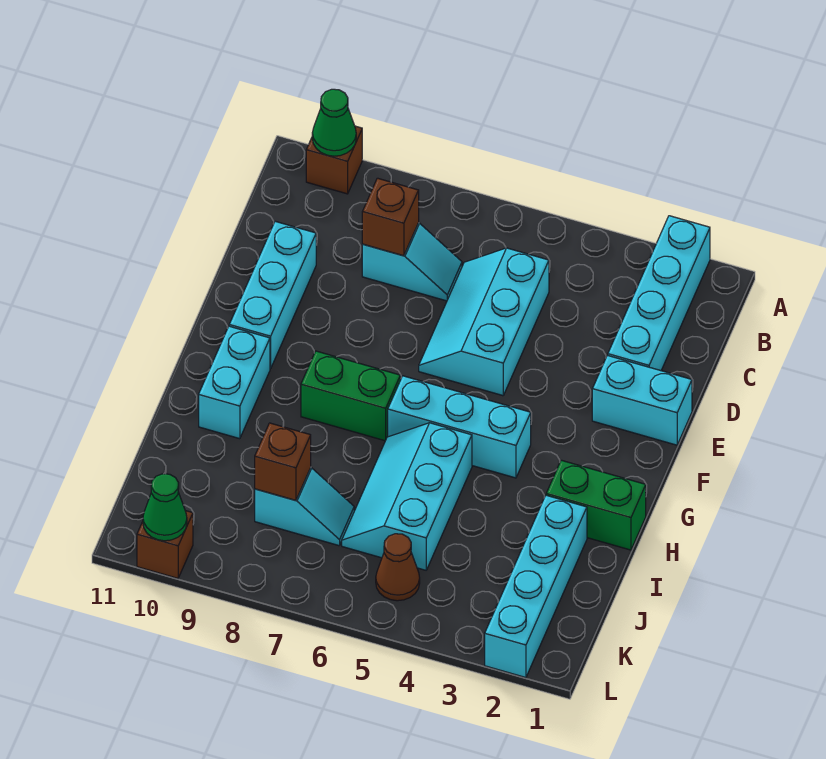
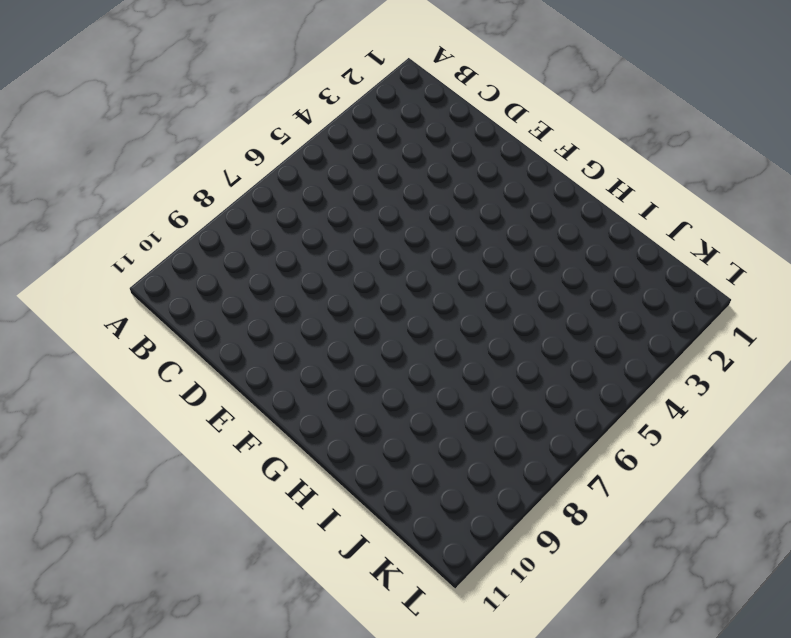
none -> cyan 1x4 brick [608,216,710,371]
none -> brown 1x1 brick [306,126,362,194]
none -> cyan 2x3 slope [419,248,549,396]

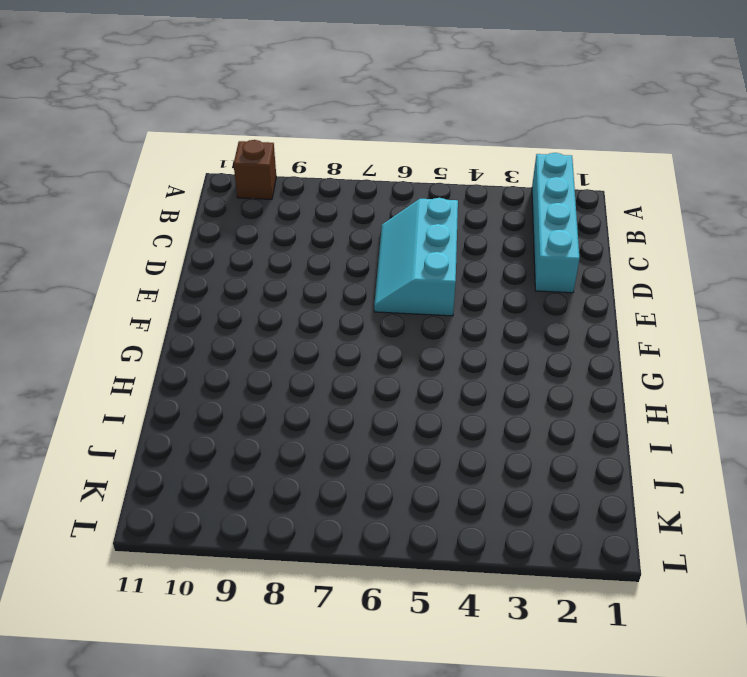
none -> cyan 1x2 slope [362,223,462,301]
none -> cyan 1x3 brick [229,221,316,369]
none -> cyan 1x2 brick [592,355,692,445]

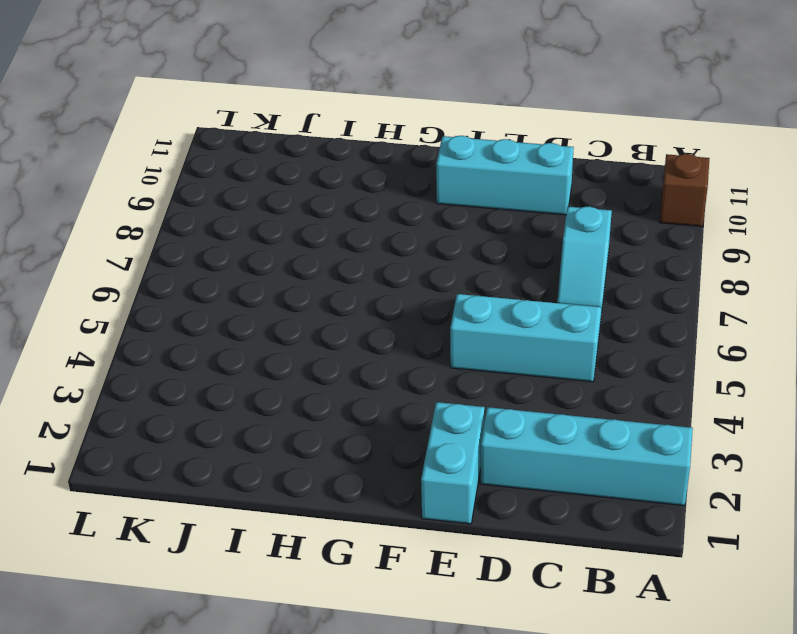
none -> cyan 1x3 brick [388,376,531,478]
none -> green 1x2 brick [301,351,400,441]
none -> cyan 1x2 brick [199,326,270,439]

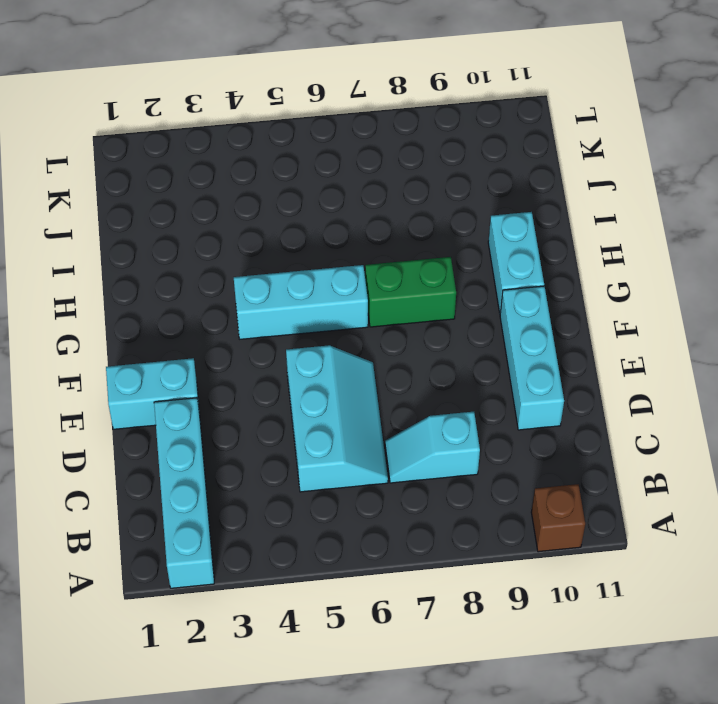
none -> green 1x2 brick [546,460,646,550]
none -> cyan 2x3 slope [342,423,472,570]
none -> cyan 1x4 brick [485,495,587,678]

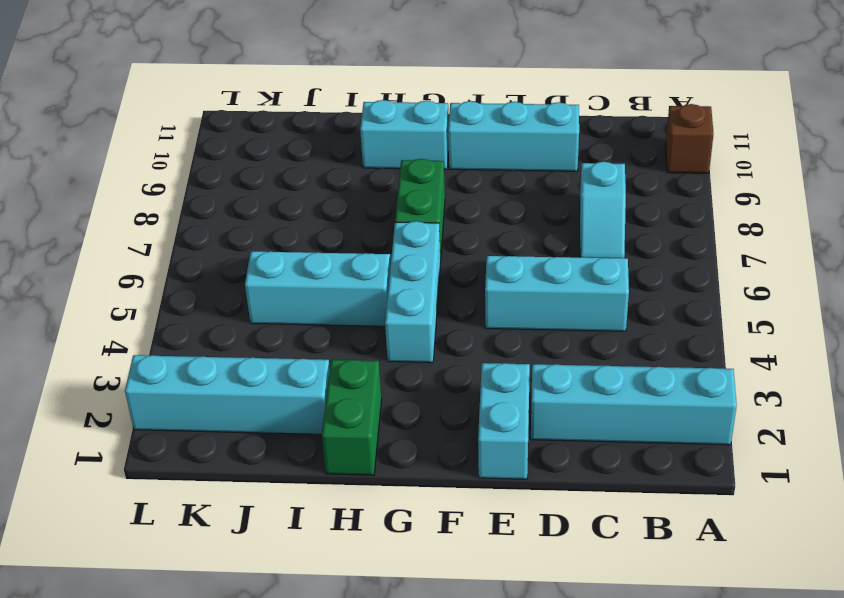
none -> cyan 1x2 slope [255,468,354,546]
none -> brown 1x1 cone [376,534,420,601]
none -> brown 1x1 brick [137,511,193,578]

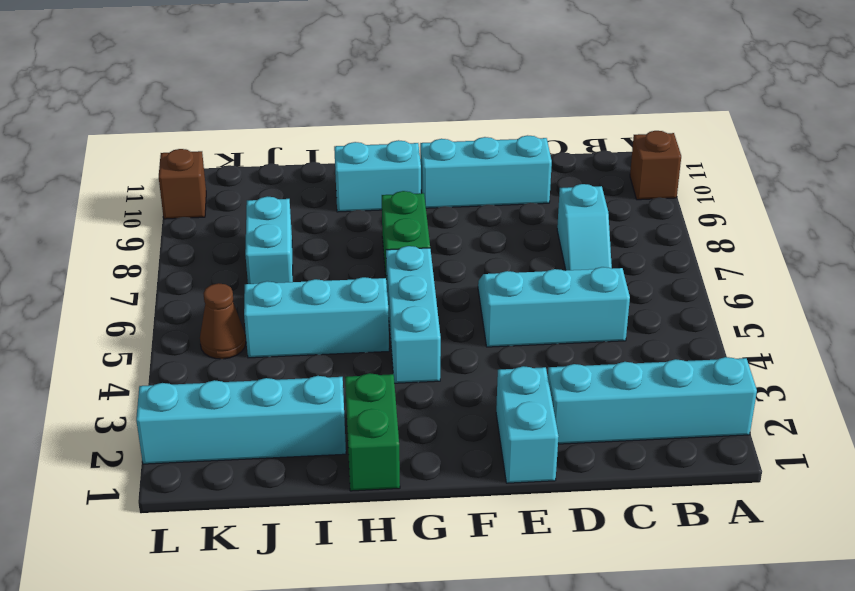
cyan 1x2 brick [245,196,293,284] -> cyan 1x2 slope [255,468,354,546]
none -> green 1x1 cone [312,89,356,156]
none -> brown 1x1 brick [362,178,419,256]
none -> brown 1x1 brick [255,423,311,500]

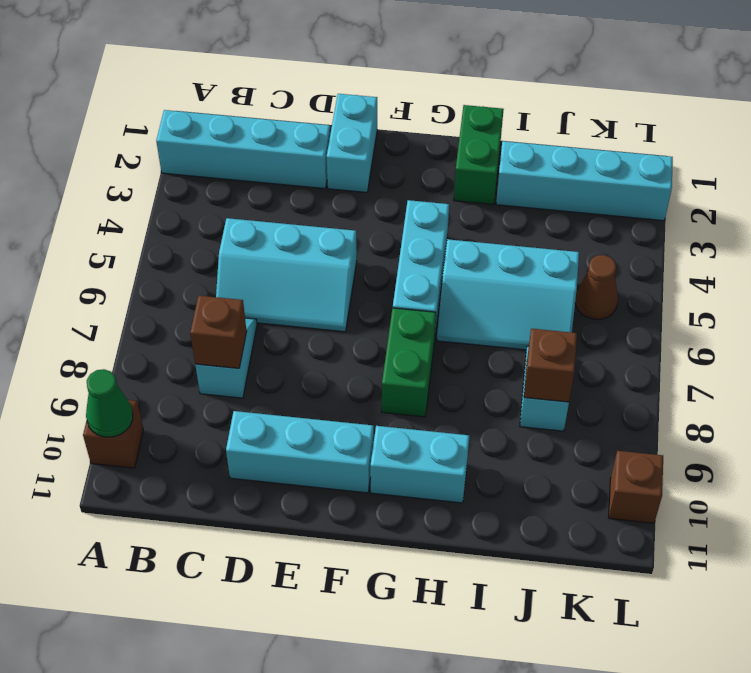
none -> green 1x1 cone [143,474,187,541]

